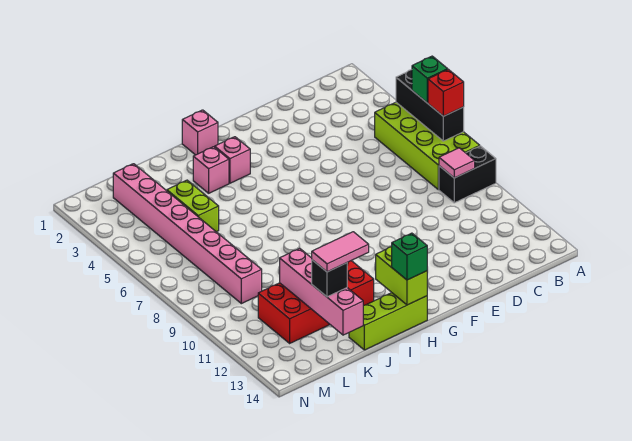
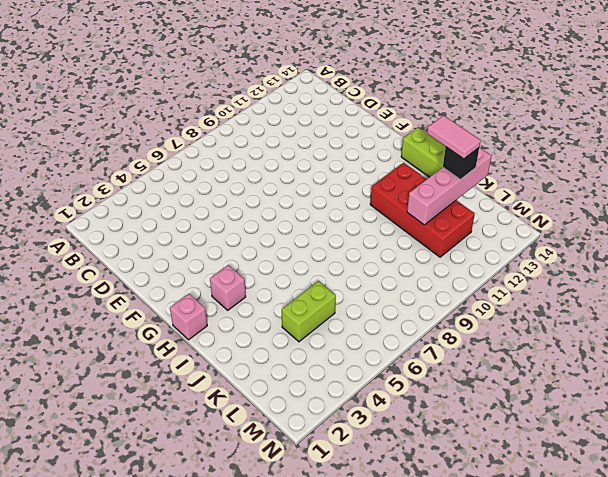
none -> lime 2x4 brick [375,102,480,189]
none -> black 1x2 brick [439,146,496,203]
none -> pink 1x1 brick [193,147,229,193]

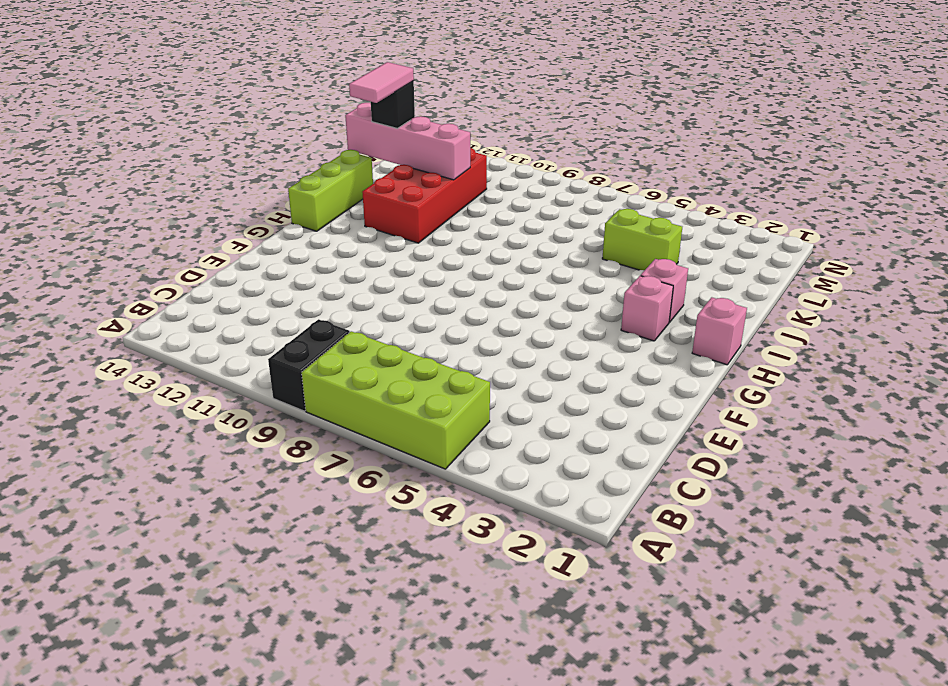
none -> pink 1x8 brick [113,164,262,304]
none -> black 1x3 brick [396,70,464,141]
none -> pink 1x1 tile [439,148,475,178]

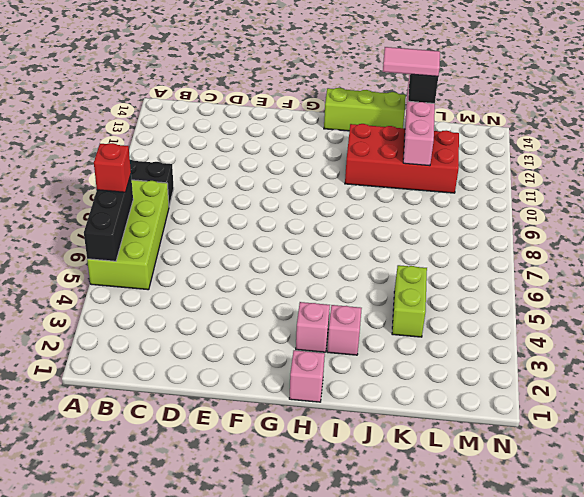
none -> pink 1x8 brick [113,164,262,304]
none -> pink 1x1 tile [439,148,475,178]
none -> lime 1x2 brick [376,247,427,305]

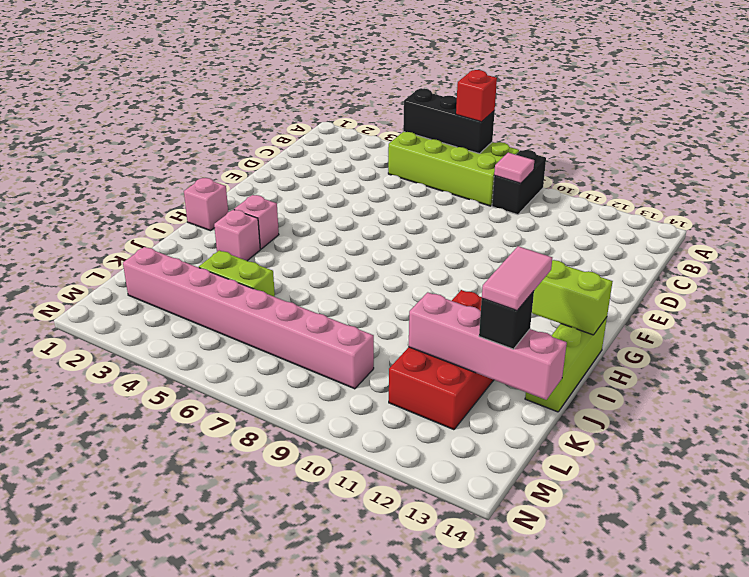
none -> green 1x1 brick [412,56,448,103]
none -> green 1x1 brick [392,233,427,280]

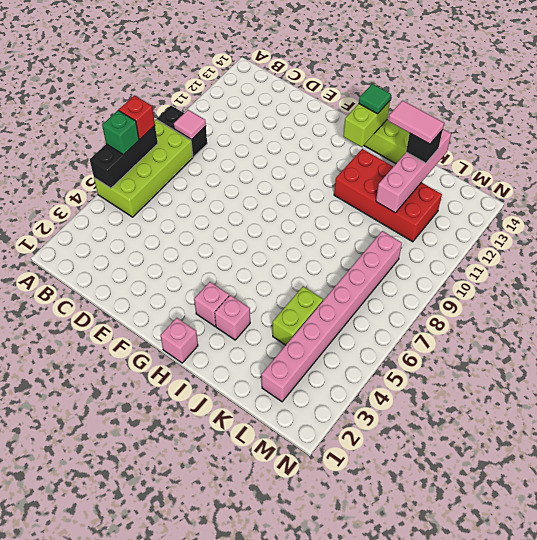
green 1x1 tile [359,84,391,114] -> green 1x1 brick [392,233,427,280]

